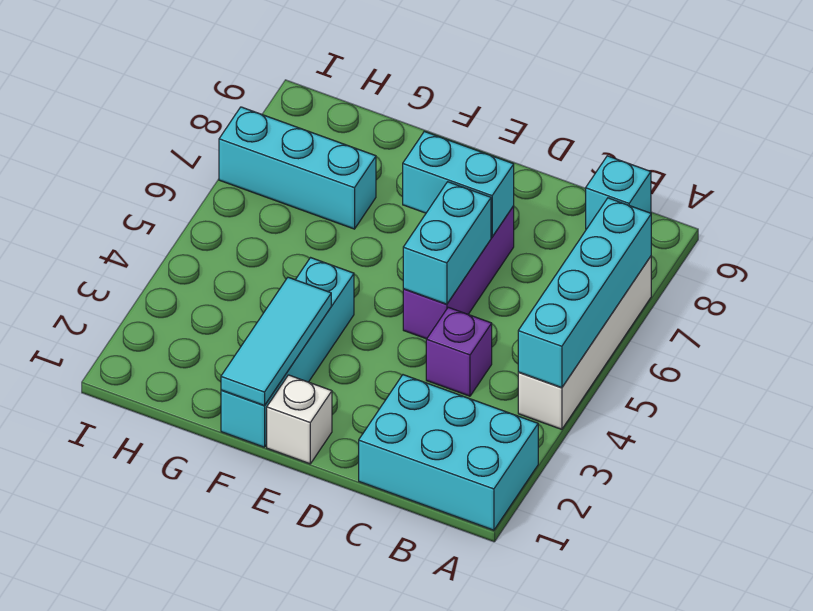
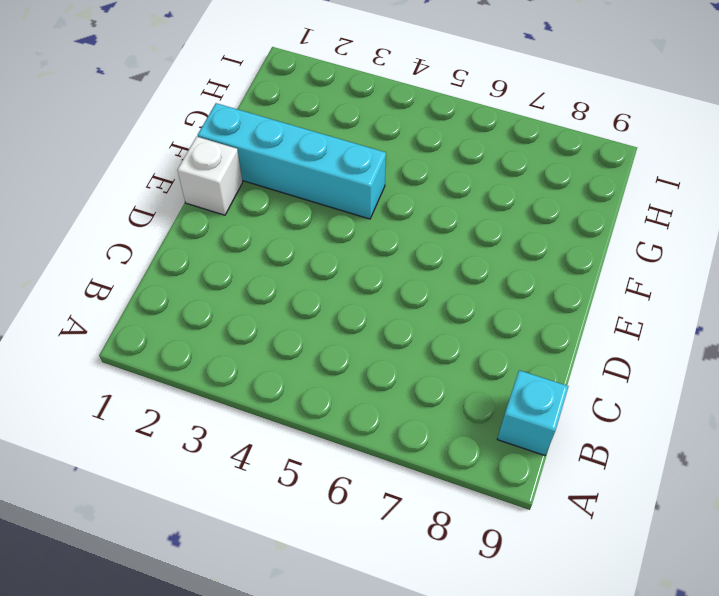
none -> cyan 2x3 brick [359,375,538,530]
none -> white 1x4 brick [518,257,651,429]
none -> purple 1x1 brick [426,307,492,396]

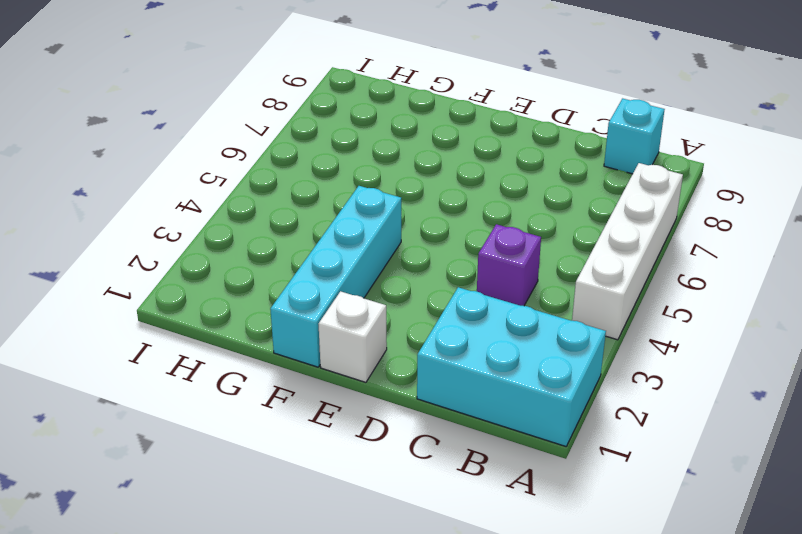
none -> purple 1x3 brick [403,206,514,339]
none -> cyan 1x3 brick [219,107,376,229]
none -> cyan 1x4 brick [518,198,651,388]

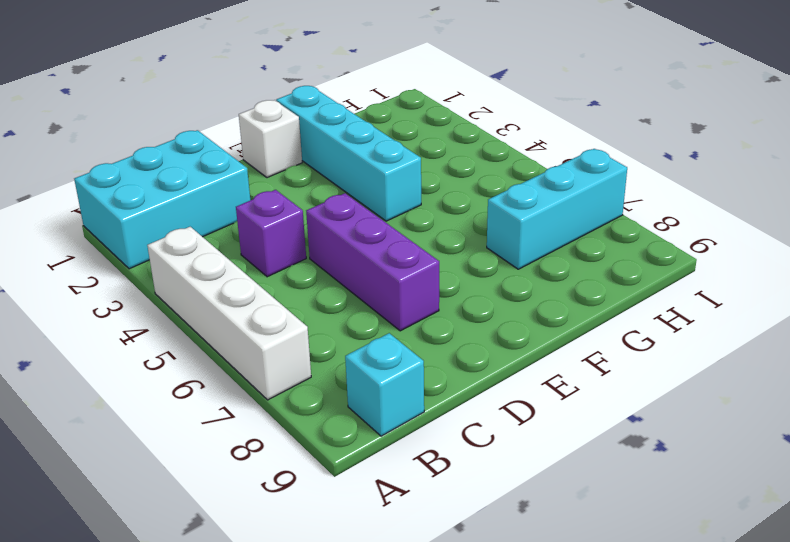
none -> cyan 1x4 brick [518,198,651,388]
none -> cyan 1x2 brick [403,182,491,304]
none -> cyan 1x2 brick [403,131,514,237]

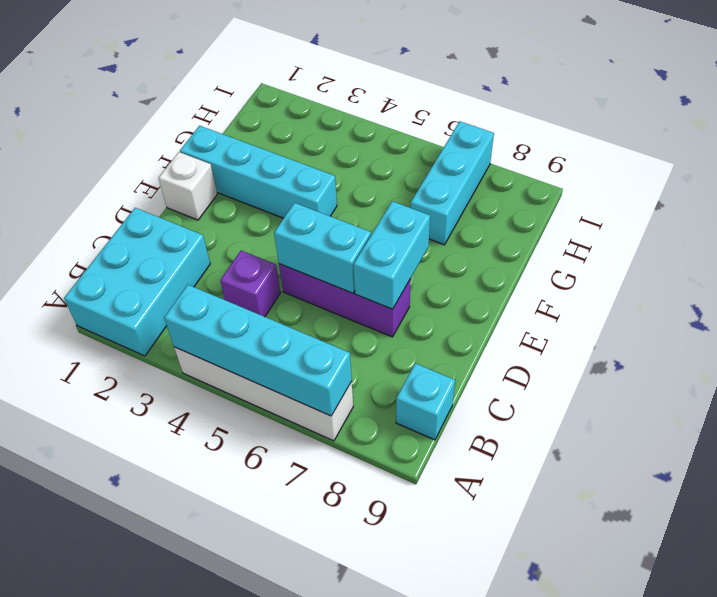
none -> cyan 1x3 tile [221,277,331,406]

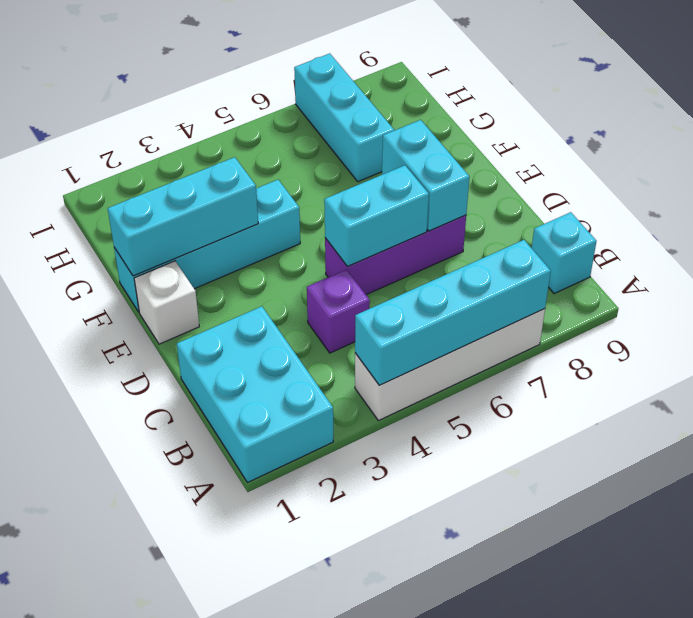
cyan 1x3 brick [108,157,258,276] -> cyan 1x3 tile [221,277,331,406]

